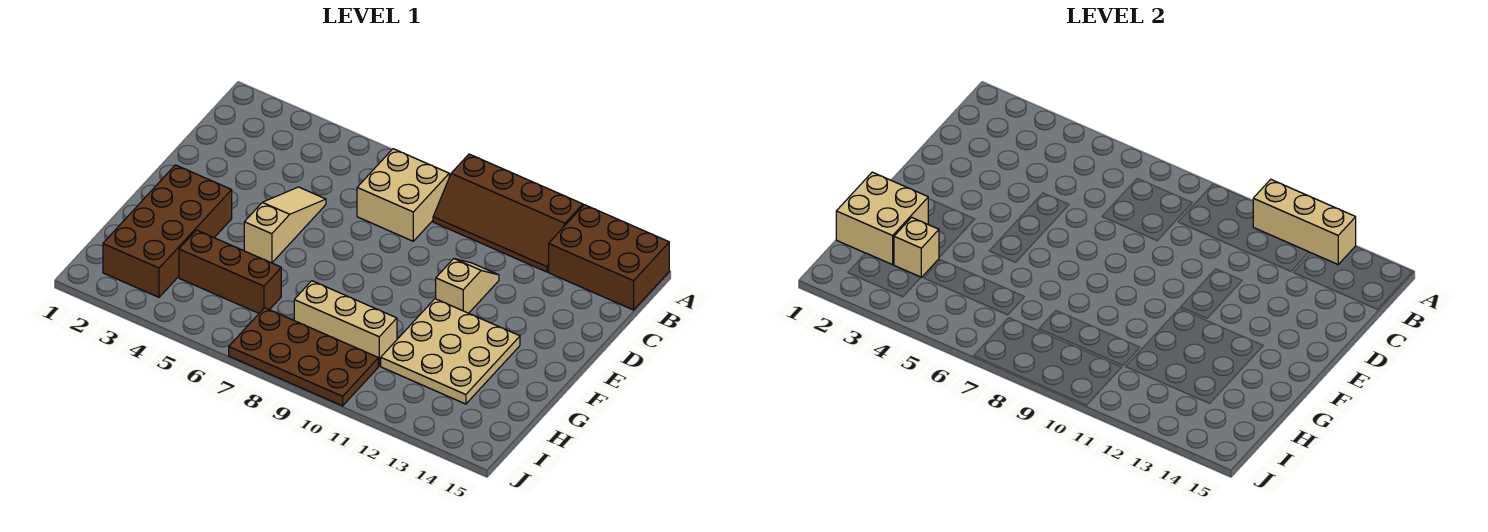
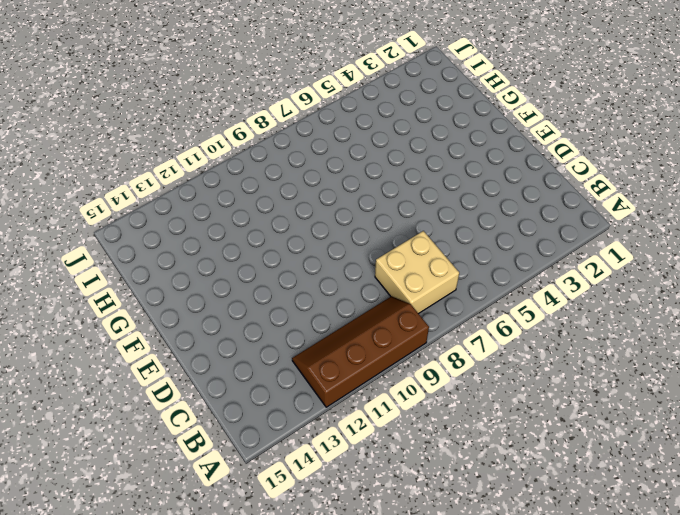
none -> brown 2x3 brick [549,205,669,310]
none -> tan 1x3 slope [244,187,326,263]
none -> tan 1x2 slope [436,259,499,313]

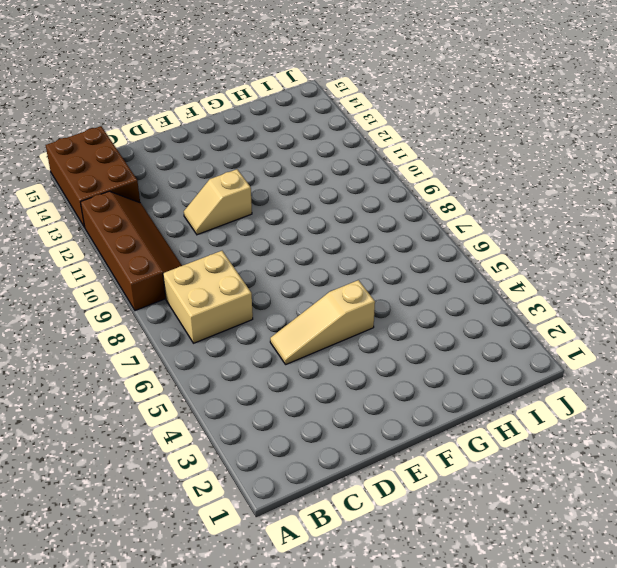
none -> brown 2x4 brick [103,165,232,297]
none -> tan 3x3 plate [381,299,520,404]
none -> brown 1x3 brick [179,230,281,313]

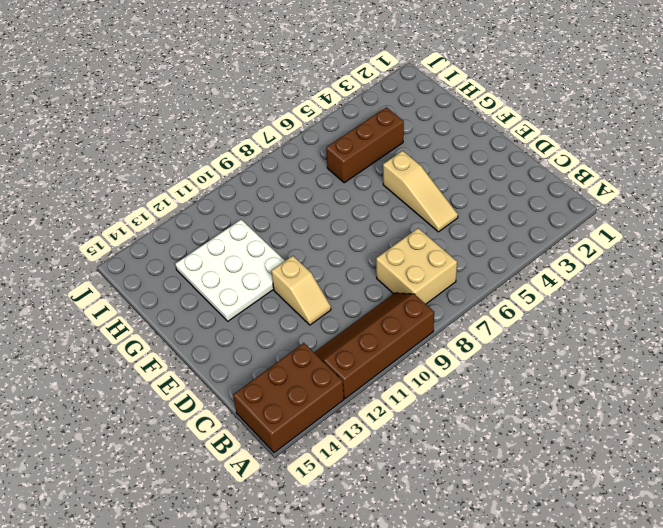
white 3x3 plate [175,220,285,321] -> tan 3x3 plate [381,299,520,404]
none -> brown 2x4 brick [103,165,232,297]
none -> tan 1x3 brick [294,281,397,366]
none -> brown 2x4 plate [229,308,378,406]

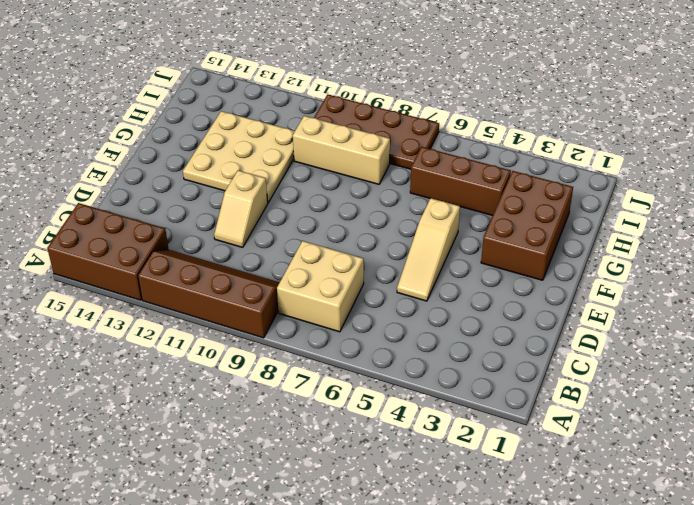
brown 2x3 brick [481,171,573,280] -> brown 2x4 brick [103,165,232,297]
none -> tan 1x3 brick [1253,179,1356,264]
none -> tan 2x2 brick [836,172,928,265]
none -> tan 1x1 brick [894,217,939,277]

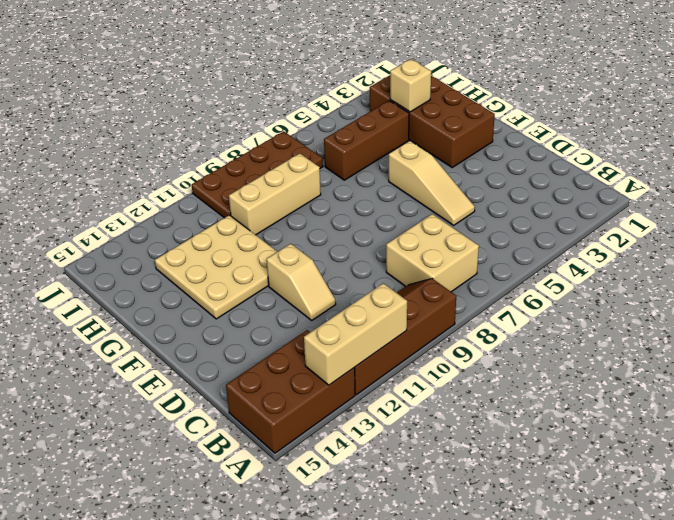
none -> tan 2x2 brick [836,172,928,265]

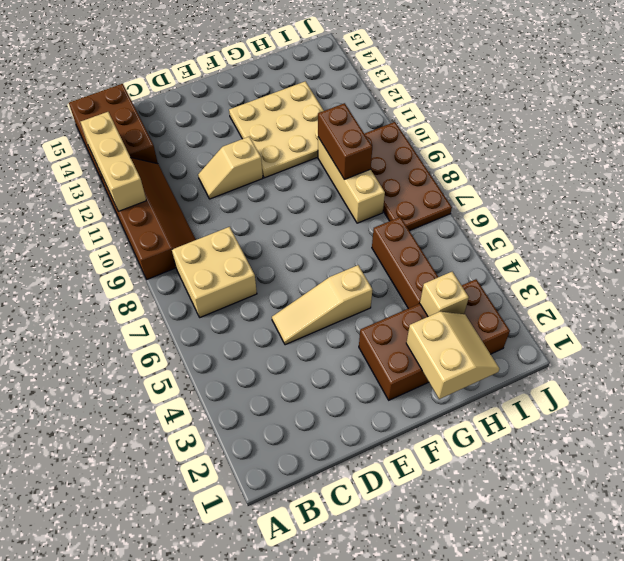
tan 2x2 slope [406,312,499,399] -> tan 2x2 brick [836,172,928,265]
brown 1x2 brick [318,103,372,180] -> none

